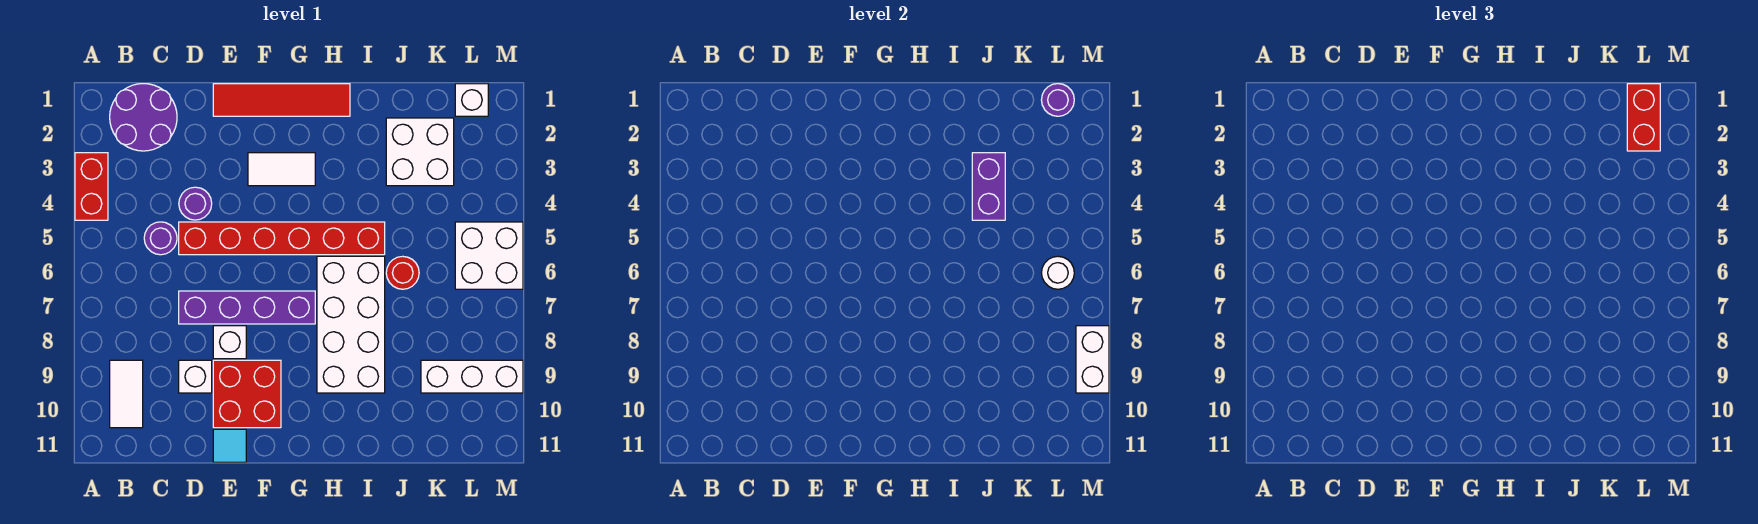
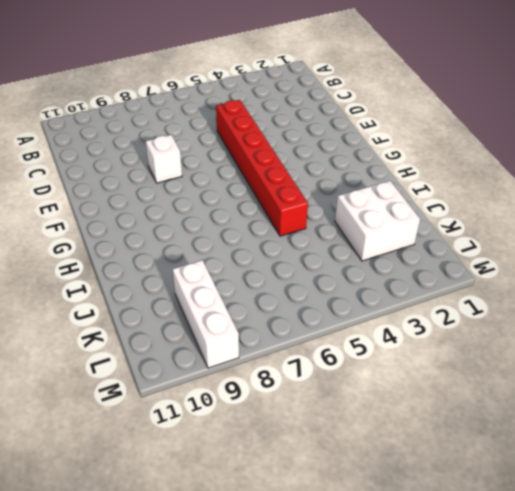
none -> red 1x2 brick [75,153,108,220]
none -> purple 2x2 round brick [110,84,177,151]
none -> white 1x2 tile [110,360,143,428]

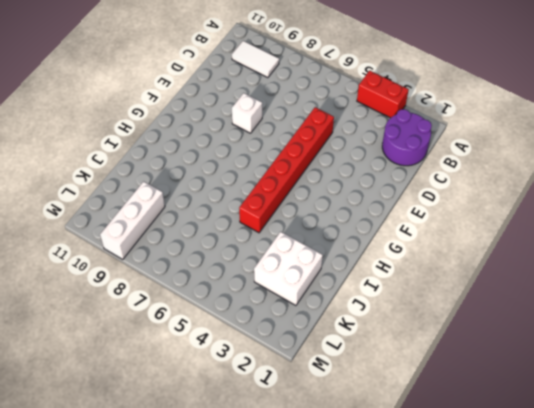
none -> purple 1x1 round brick [144,222,177,255]
none -> purple 1x1 round brick [179,187,212,220]
none -> purple 1x4 brick [179,291,315,324]

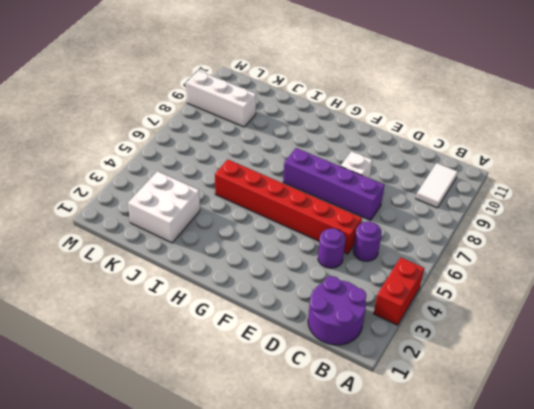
none -> white 1x1 brick [179,360,212,393]
none -> red 1x4 tile [213,84,350,116]
none -> red 2x2 brick [213,360,281,428]

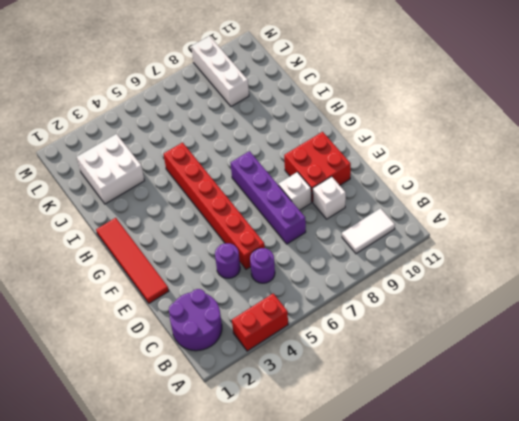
none -> cyan 1x1 tile [213,429,246,462]
none -> white 1x2 tile [248,153,315,186]
none -> white 2x4 brick [317,256,385,393]

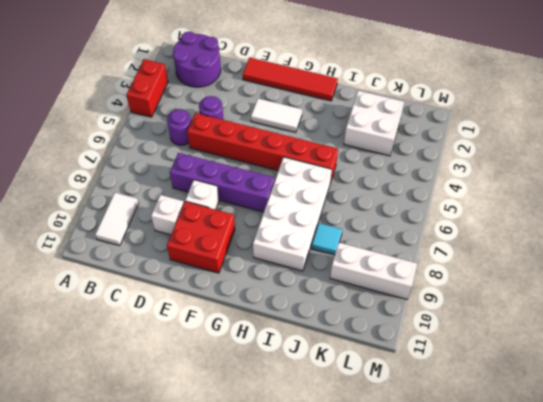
cyan 1x1 tile [311,223,342,255] -> cyan 1x1 tile moved to [213,429,246,462]
none -> red 1x1 round brick [386,256,419,289]
none -> white 1x1 brick [455,84,488,116]
none -> white 2x2 brick [455,222,523,289]

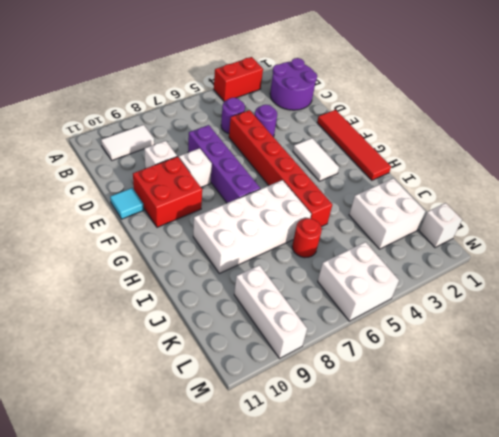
none -> purple 1x2 brick [972,153,1005,220]
none -> purple 1x1 round brick [1042,84,1074,116]
none -> white 1x1 round brick [1042,256,1074,289]

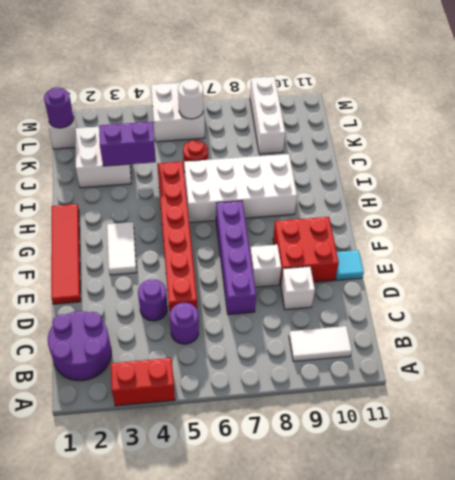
none -> white 1x2 brick [1076,326,1109,393]
none -> red 1x2 brick [1627,84,1660,151]

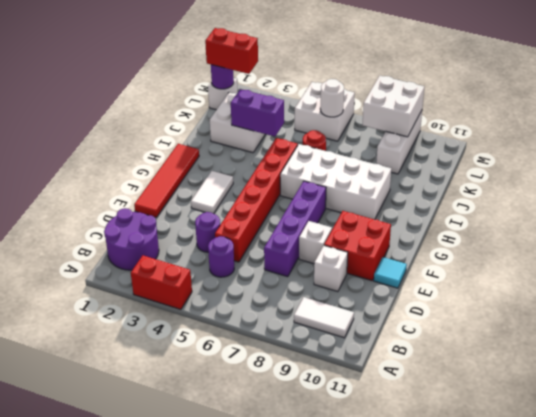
white 2x2 brick [362,76,424,137] -> white 1x2 brick [1076,326,1109,393]

